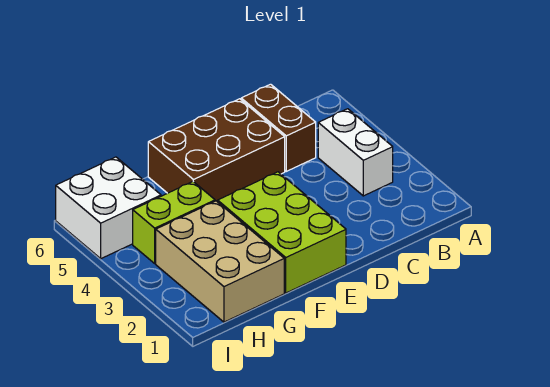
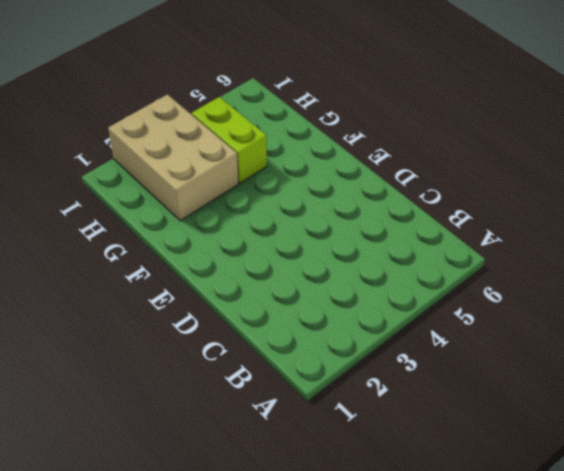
tan 2x3 brick [108,95,238,221] -> tan 2x3 brick turned to [156,201,284,322]
none -> white 1x2 brick [318,109,393,196]
none -> brown 1x2 brick [241,84,316,171]

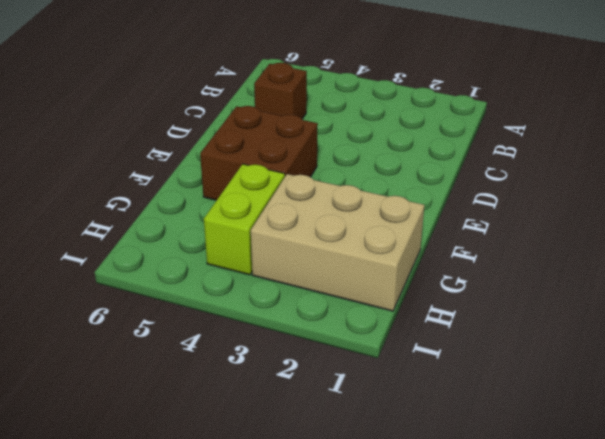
brown 1x1 brick [254,63,307,119] -> brown 1x2 brick [241,84,316,171]
brown 2x2 brick [200,106,318,200] -> brown 2x3 brick [148,99,285,202]
none -> white 1x2 brick [318,109,393,196]
none -> lime 2x3 brick [218,172,346,293]

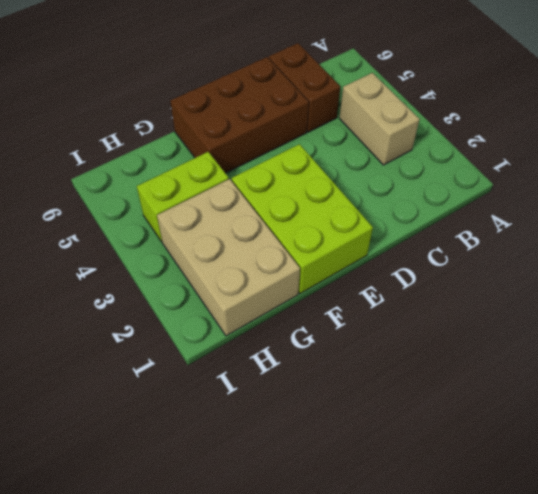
tan 1x2 brick [339,73,420,165] -> white 1x2 brick [318,109,393,196]
none -> white 2x2 brick [56,157,161,259]

